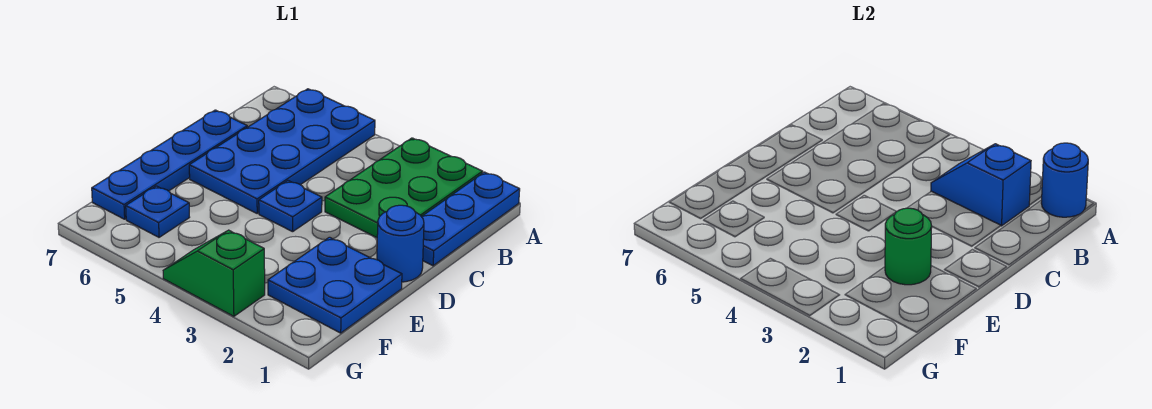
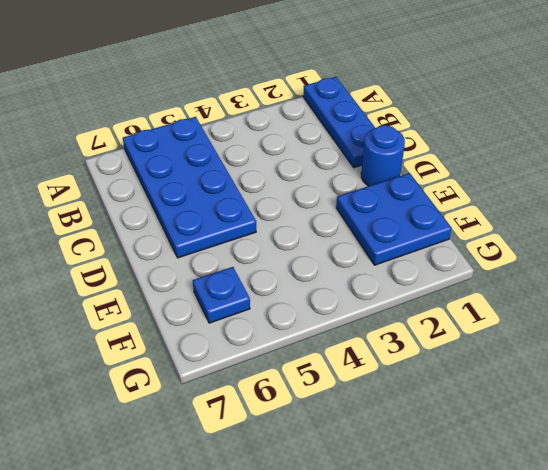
none -> green 2x3 plate [325,138,483,238]
none -> blue 1x4 plate [92,110,247,219]
none -> blue 1x1 plate [259,181,322,232]

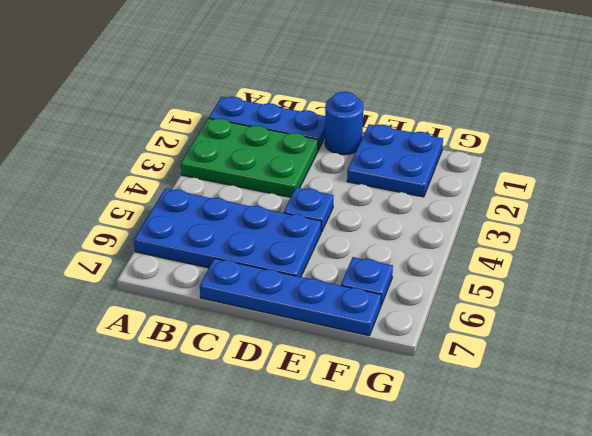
none -> green 1x2 slope [163,230,265,316]
none -> blue 1x1 round brick [1041,143,1088,217]
none -> blue 1x2 slope [931,144,1031,226]

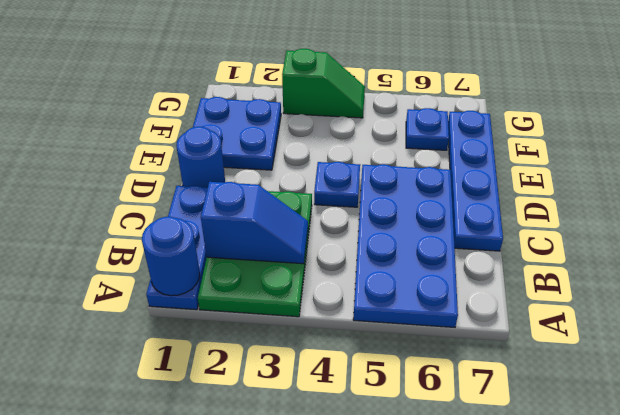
none -> green 1x1 round brick [885,208,932,285]

